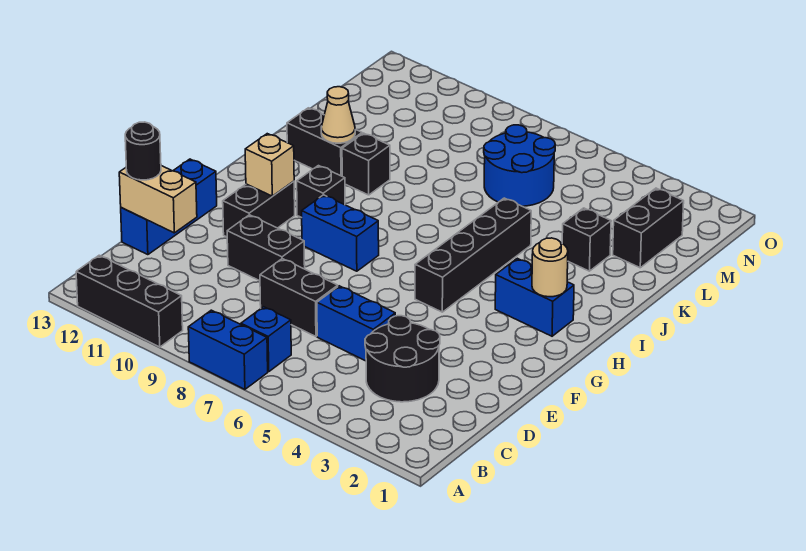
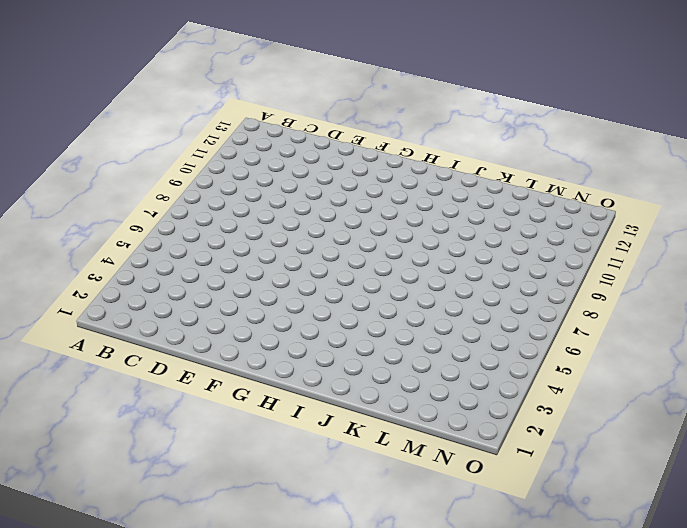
none -> blue 1x2 brick [188,310,268,389]
none -> black 1x3 brick [76,255,183,347]
none -> blue 1x1 brick [241,307,291,372]

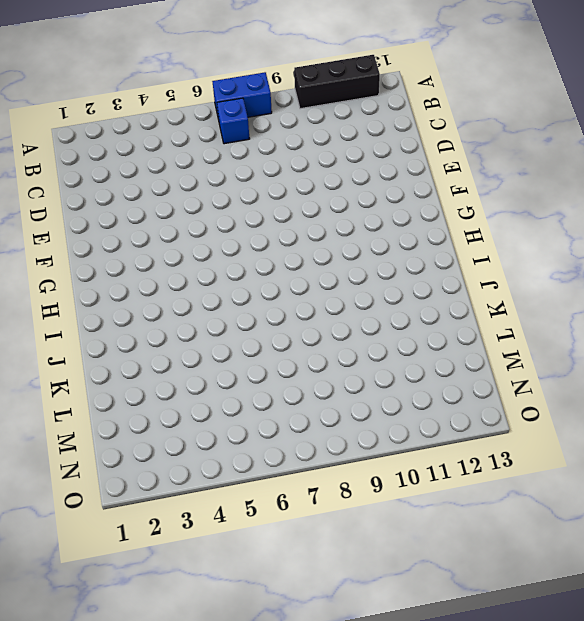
none -> black 2x2 round brick [365,316,440,402]
none -> blue 1x2 brick [317,286,395,361]
none -> black 1x2 brick [260,259,338,336]

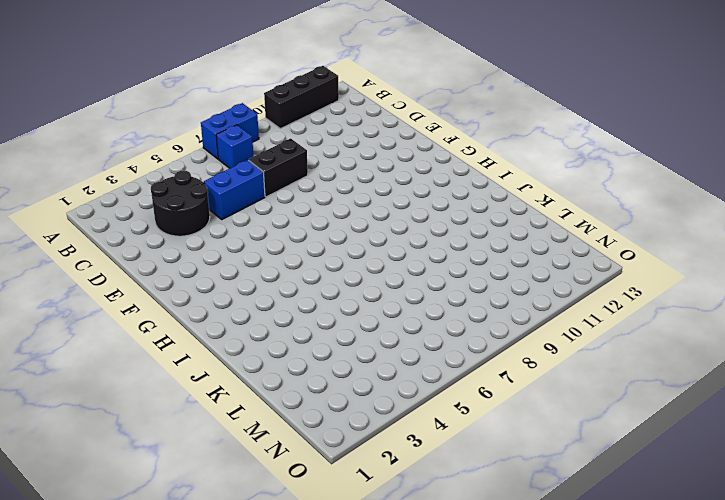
none -> blue 1x3 brick [121,159,217,255]
none -> black 1x2 brick [227,215,305,281]
none -> black 1x2 brick [223,181,295,237]

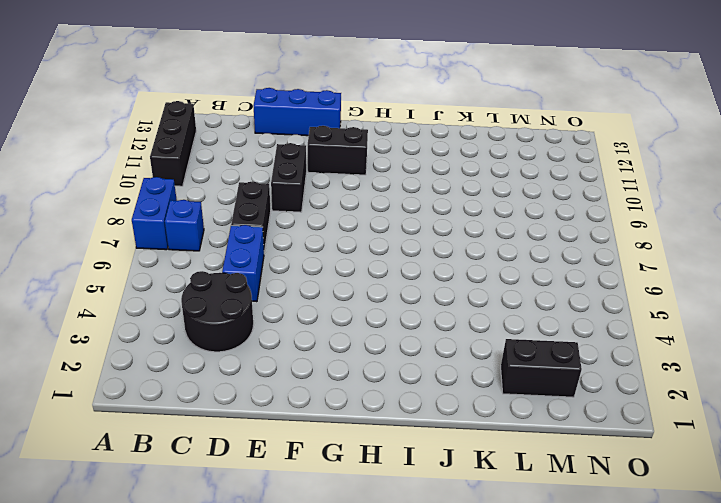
none -> black 1x4 brick [415,198,531,312]
none -> blue 1x2 brick [302,195,379,271]
none -> blue 1x2 brick [495,258,574,336]

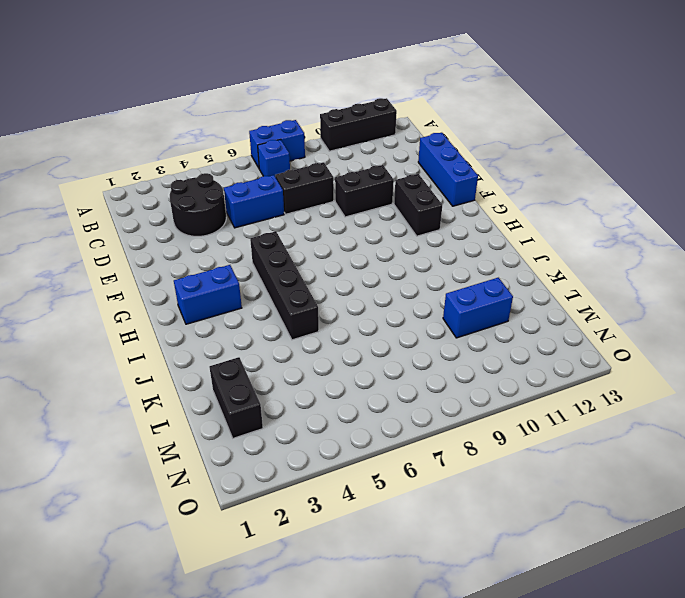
blue 1x2 brick [443,278,513,338] -> blue 1x2 brick moved to [302,195,379,271]
none -> black 1x1 brick [297,166,345,218]
none -> black 1x1 brick [342,133,390,195]
none -> black 1x2 brick [287,108,362,176]

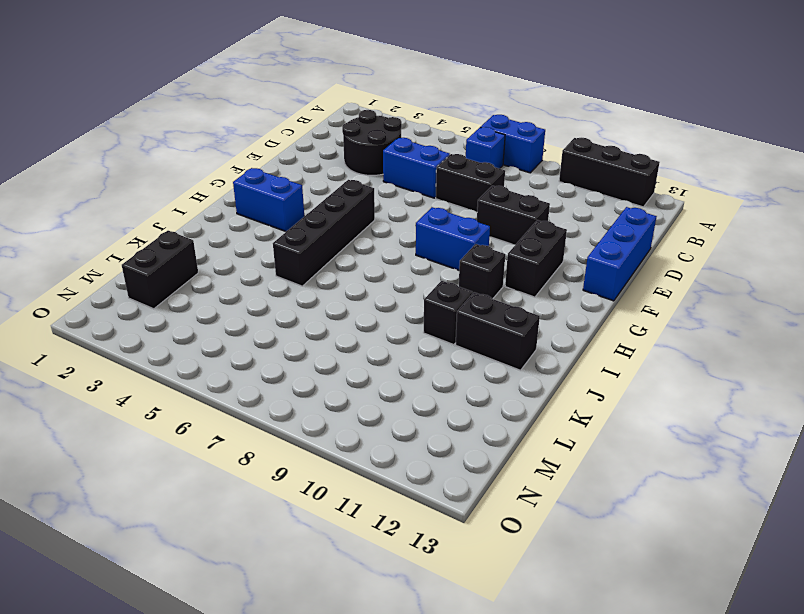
none -> black 1x1 brick [562,208,611,271]
none -> blue 2x2 round brick [484,125,555,206]
none -> tan 1x2 brick [119,166,197,233]

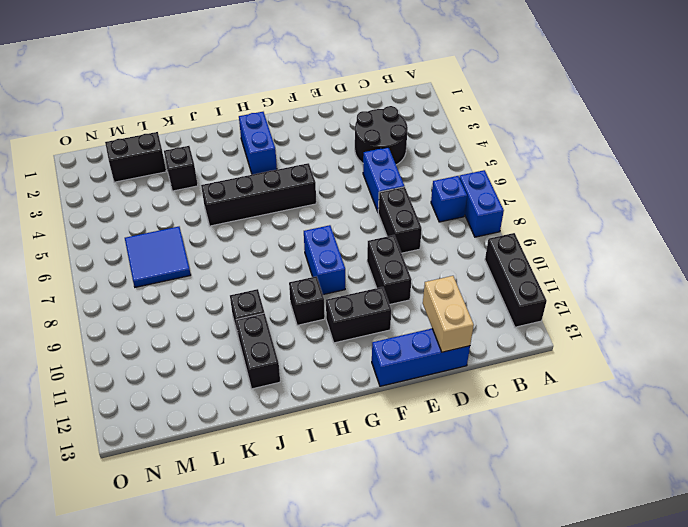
blue 2x2 tile [125,227,191,287] -> blue 2x2 round brick [484,125,555,206]
none -> tan 1x1 brick [245,134,294,196]
none -> tan 1x1 round brick [532,238,568,297]
none -> tan 1x1 cone [321,87,355,143]

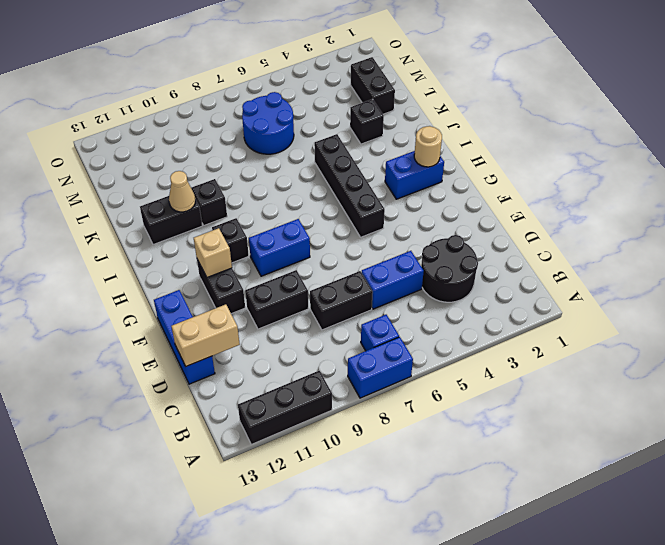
none -> black 1x1 round brick [125,122,161,180]

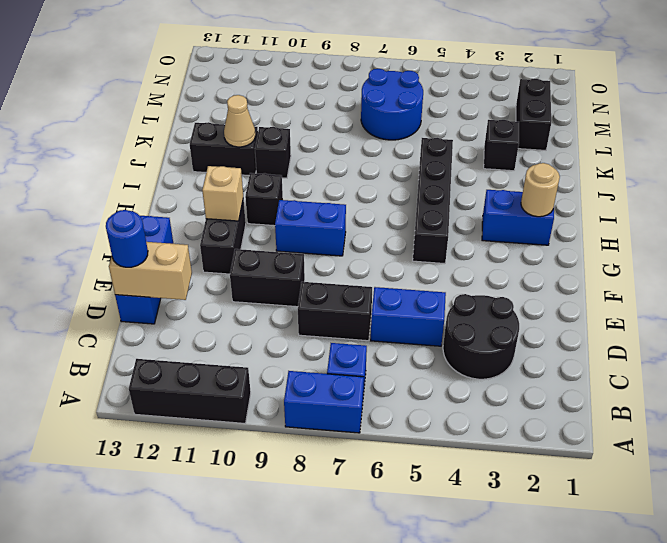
blue 1x1 round brick [106,210,148,267] -> black 1x1 round brick [125,122,161,180]

